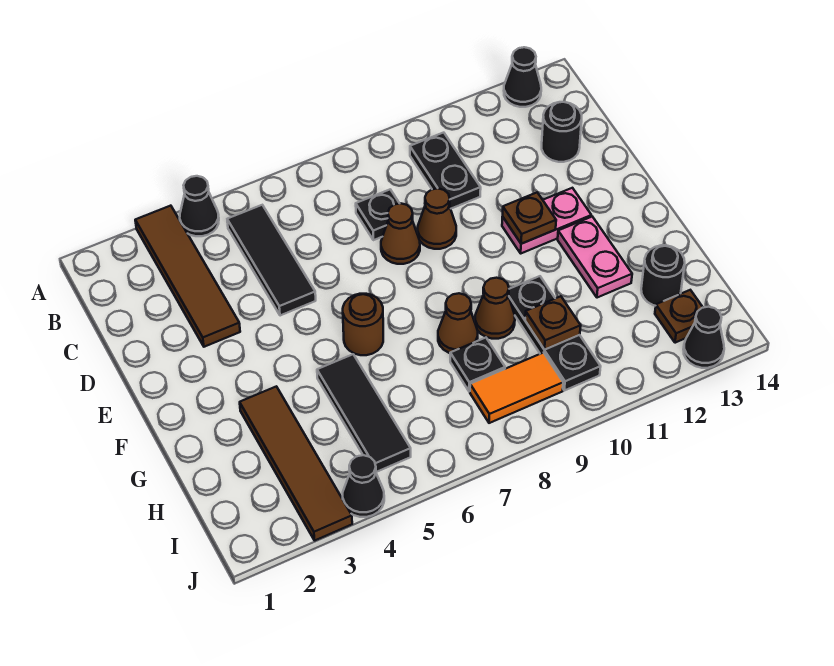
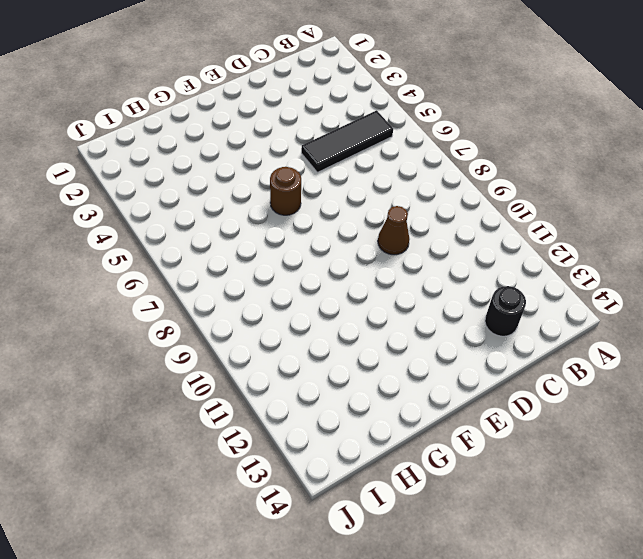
none -> brown 1x4 tile [135,206,240,347]
none -> black 1x1 cone [180,176,219,236]
none -> black 1x1 cone [504,47,541,107]

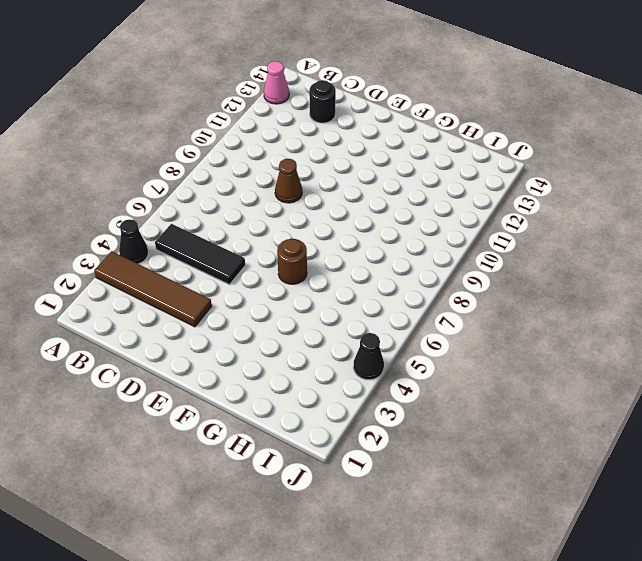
pink 1x1 cone [264,61,289,104] -> black 1x1 cone [504,47,541,107]
none -> black 1x2 plate [410,133,481,209]
none -> black 1x1 plate [356,189,400,240]
none -> brown 1x1 cone [381,203,420,264]

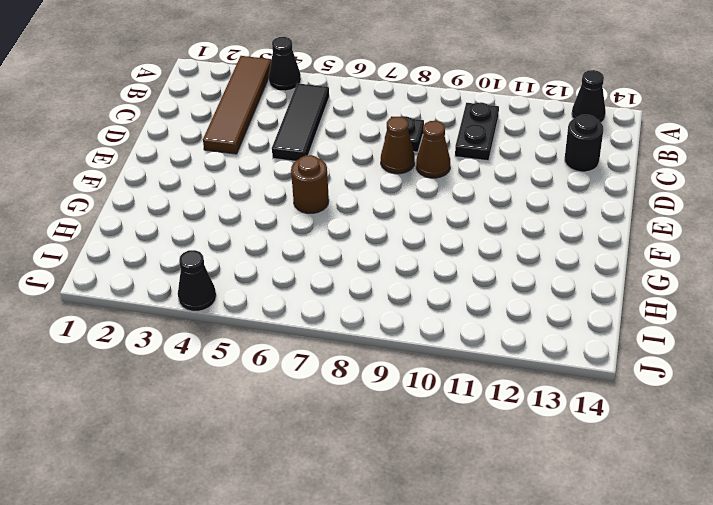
none -> pink 1x2 plate [502,188,591,253]
none -> pink 1x2 plate [558,217,632,298]
none -> brown 1x4 tile [240,386,352,541]

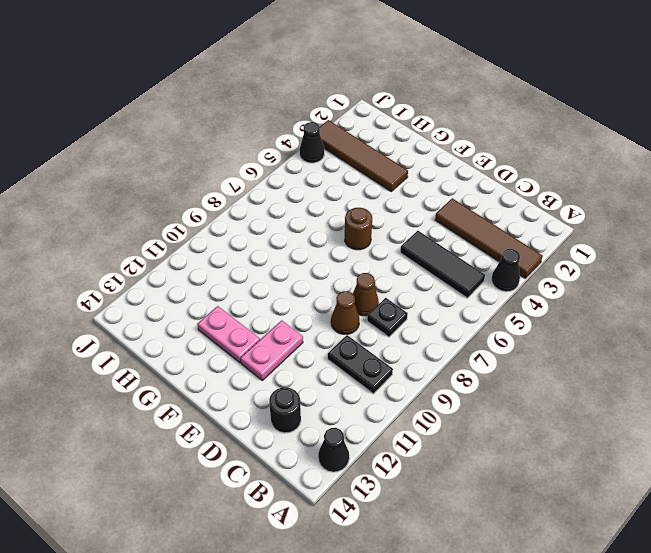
none -> black 1x3 tile [317,354,411,472]
none -> brown 1x1 cone [438,293,478,353]
none -> brown 1x1 cone [475,278,515,339]

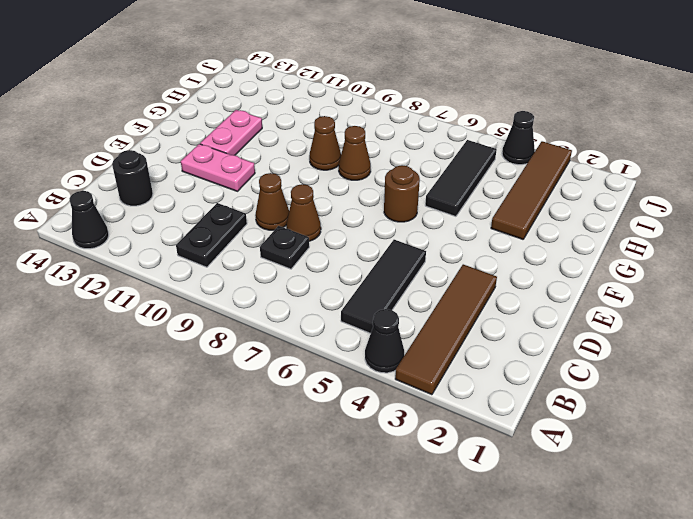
none -> black 1x3 plate [508,276,601,391]
none -> black 1x1 plate [450,338,505,391]
none -> black 1x1 round brick [641,245,685,306]

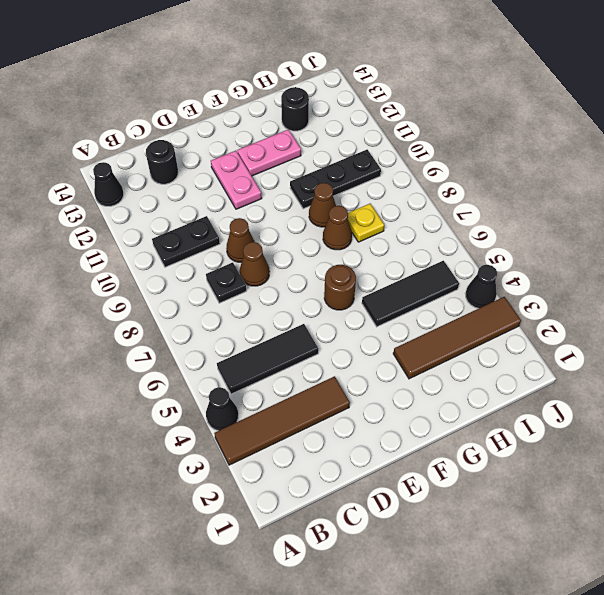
yellow 1x1 plate [348,204,384,242] -> black 1x1 plate [450,338,505,391]
none -> orange 1x2 tile [470,353,563,423]
none -> brown 1x1 plate [655,290,703,343]
none -> black 1x1 cone [683,307,724,368]

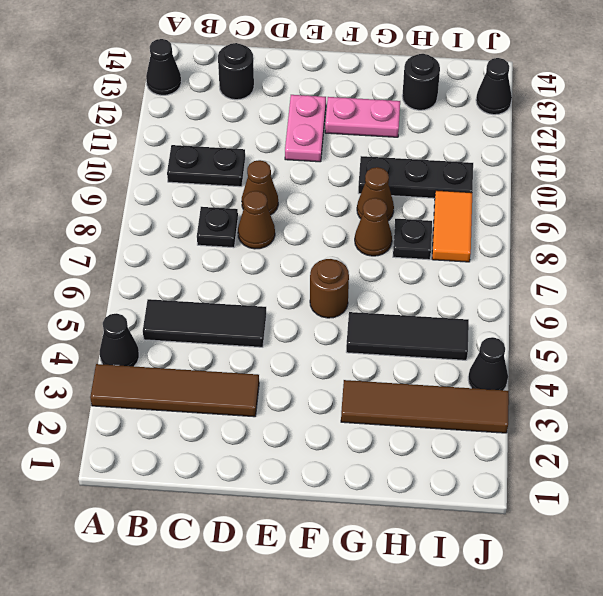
none -> brown 1x1 plate [655,290,703,343]
none -> brown 1x1 plate [503,193,556,244]
none -> brown 1x1 plate [525,296,581,350]

